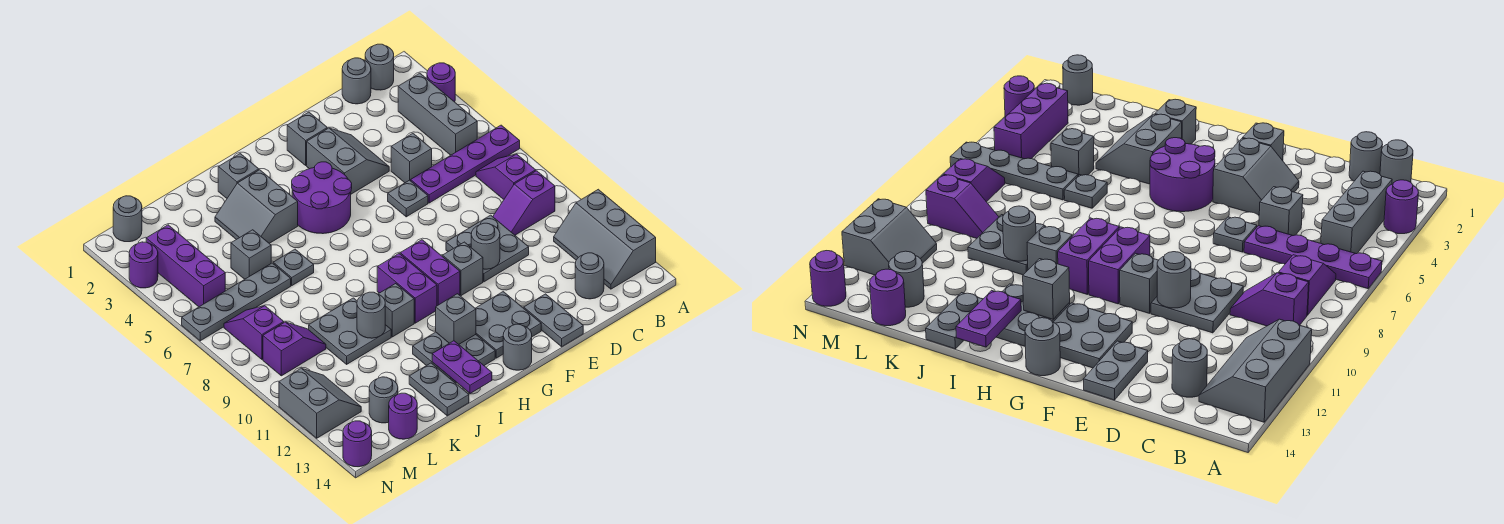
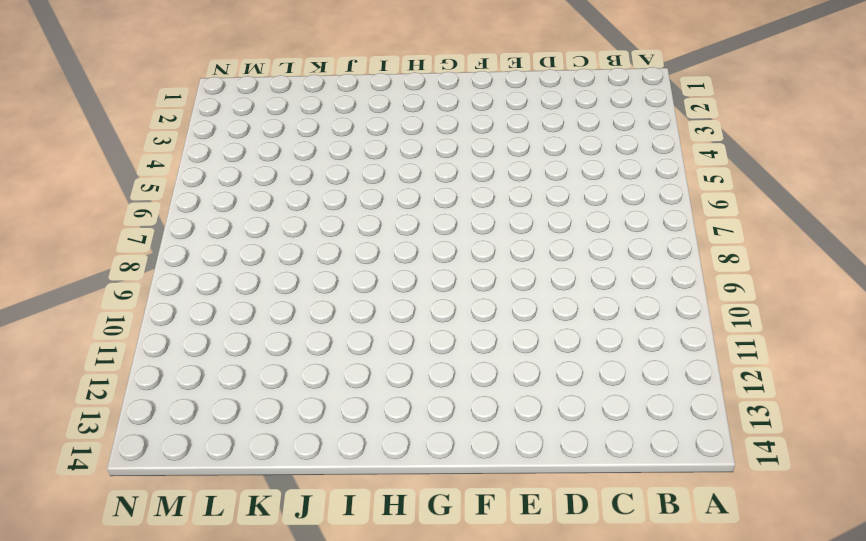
none -> purple 1x1 round brick [427,63,455,102]
none -> purple 1x4 plate [411,125,520,203]
none -> grey 2x3 slope [554,189,656,289]
none -> grey 1x1 round brick [365,44,394,90]

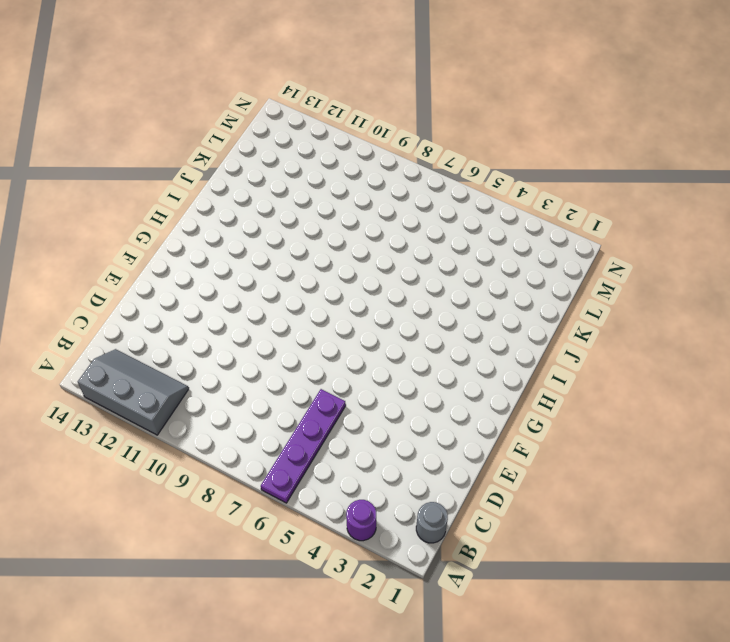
none -> grey 1x3 brick [398,73,477,155]
none -> purple 1x2 slope [476,154,536,199]
none -> purple 1x2 slope [493,171,555,235]
none -> grey 1x1 round brick [342,58,371,104]

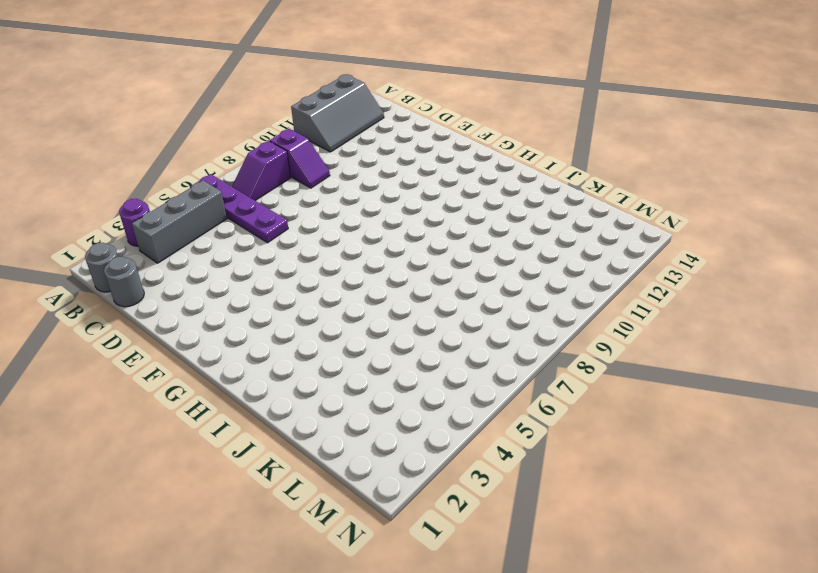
none -> grey 1x1 round brick [575,253,604,299]
none -> grey 1x1 brick [391,134,432,183]
none -> grey 2x2 plate [446,215,529,282]
none -> grey 2x2 slope [307,128,389,194]

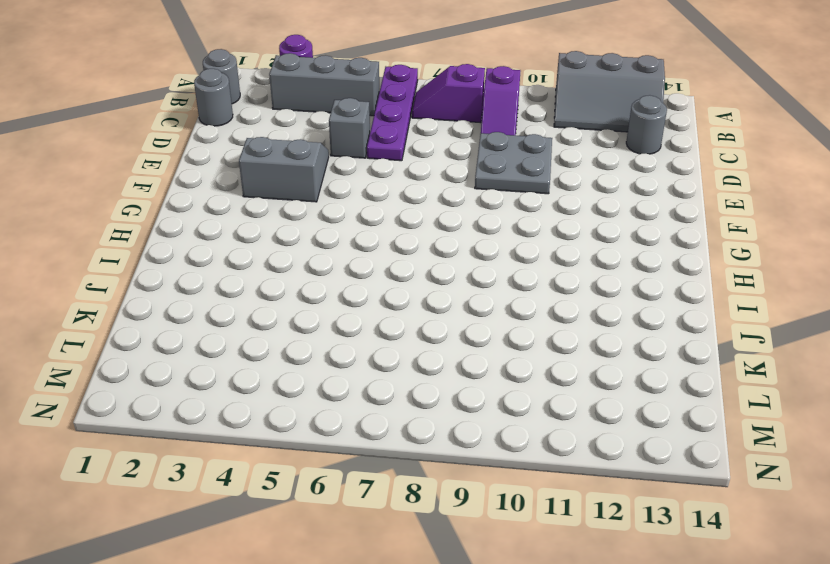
none -> grey 1x1 plate [388,180,428,217]
none -> grey 1x2 plate [524,294,583,347]
none -> grey 1x1 brick [287,112,327,165]
none -> grey 1x1 brick [443,242,483,296]

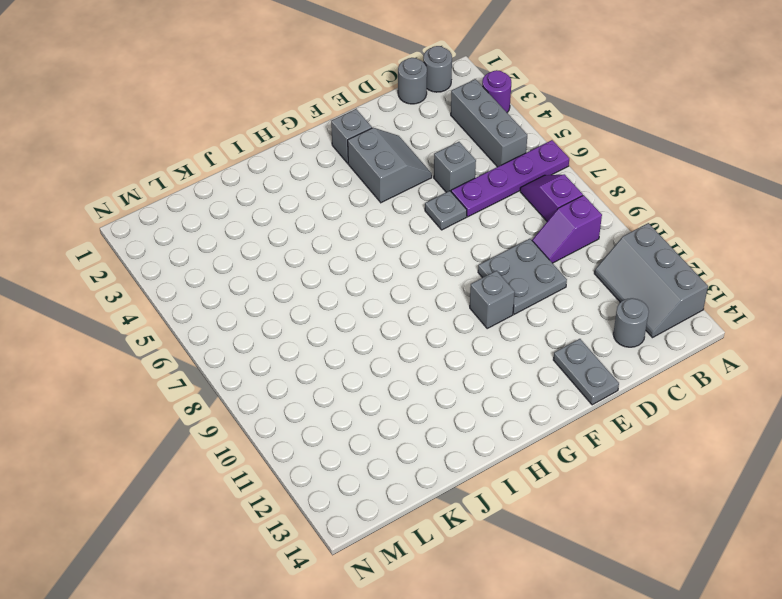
none -> grey 2x2 plate [475,292,541,358]
none -> purple 2x2 round brick [292,162,352,234]
none -> purple 1x2 brick [400,240,460,306]
none -> grey 1x1 round brick [503,324,532,370]

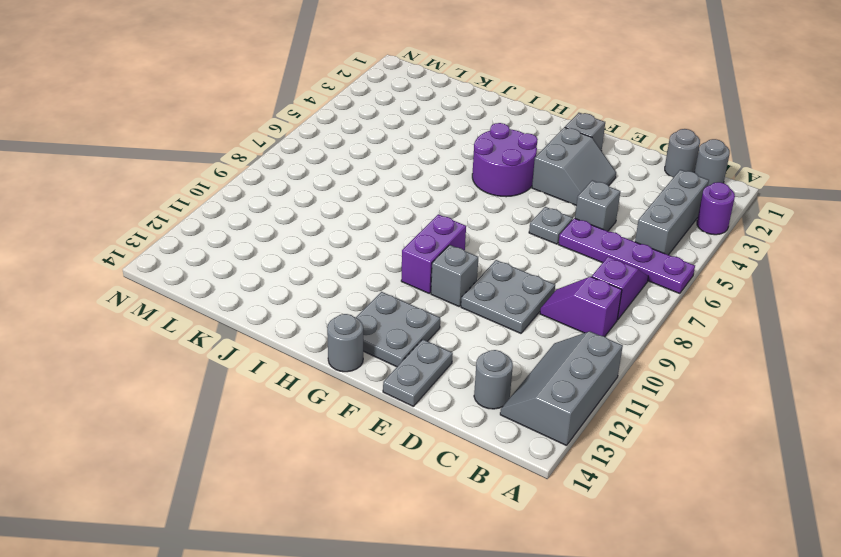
none -> purple 1x2 brick [377,254,437,323]
none -> grey 2x2 plate [413,332,495,383]
none -> grey 1x1 brick [218,154,259,198]
none -> grey 2x2 slope [215,170,298,243]

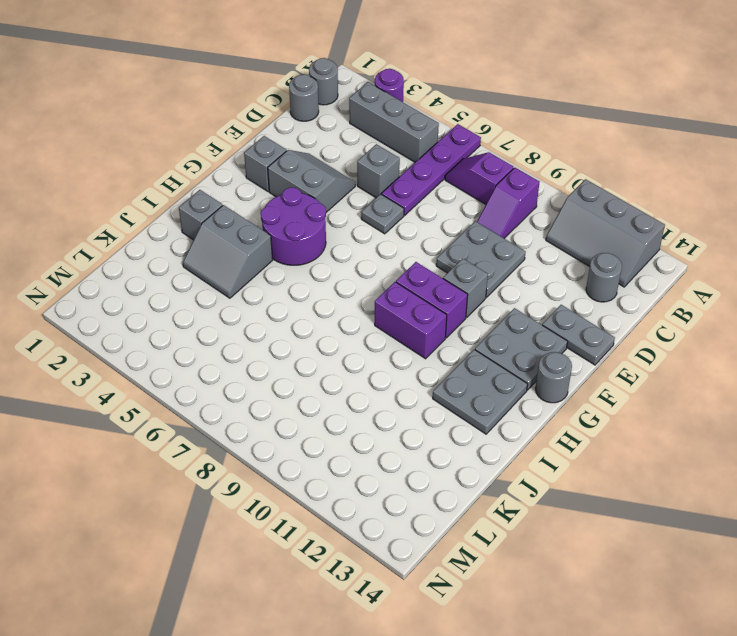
none -> grey 1x1 brick [379,284,414,337]
none -> grey 1x1 plate [273,249,314,286]
none -> grey 2x2 plate [309,298,391,364]
none -> grey 1x2 plate [409,363,469,416]

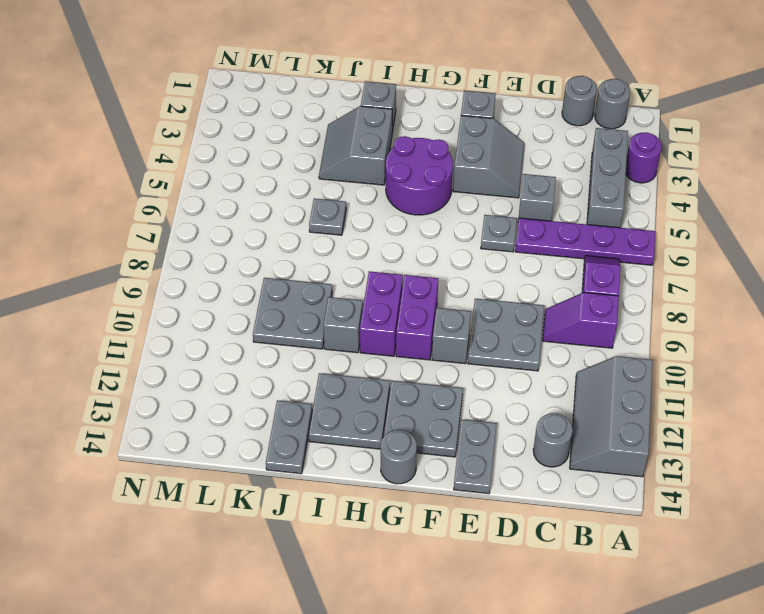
none -> grey 1x1 brick [231,230,271,279]
none -> grey 1x4 plate [182,263,291,341]
none -> purple 1x2 slope [263,322,326,376]
none -> grey 1x1 round brick [369,377,398,423]

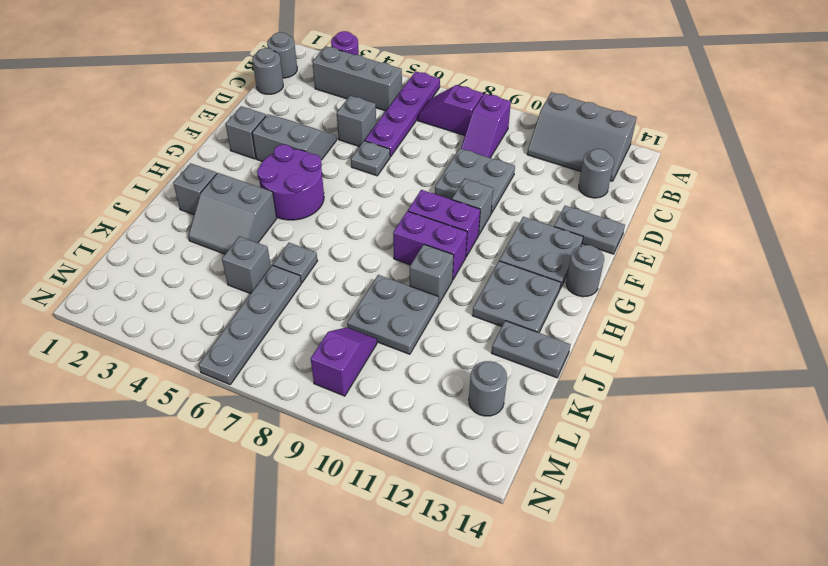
none -> purple 1x1 round brick [389,393,417,439]
none -> grey 1x1 round brick [113,196,142,242]
none -> purple 1x3 brick [146,225,225,307]
none -> purple 1x2 slope [224,306,284,359]

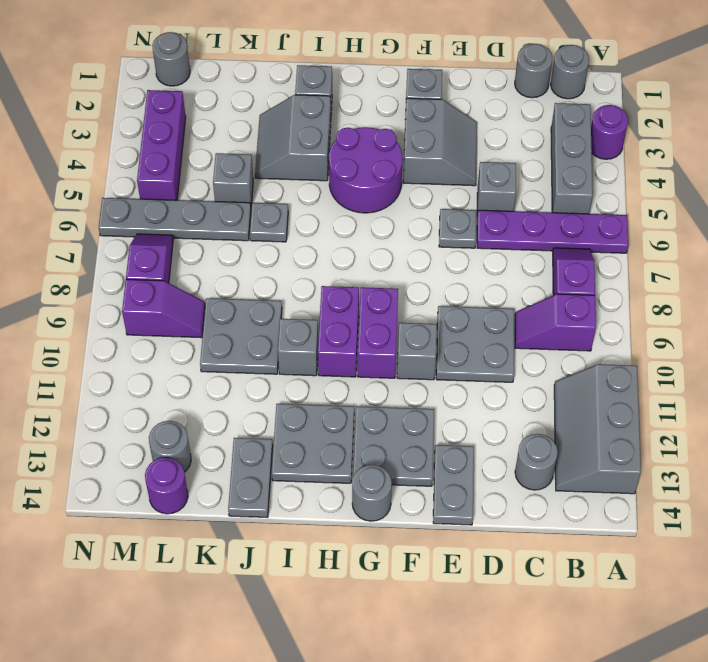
none -> grey 2x2 slope [279,368,361,438]
none -> purple 1x1 round brick [129,242,158,288]
none -> purple 1x1 round brick [343,421,372,467]
none -> grey 1x1 round brick [471,223,500,269]

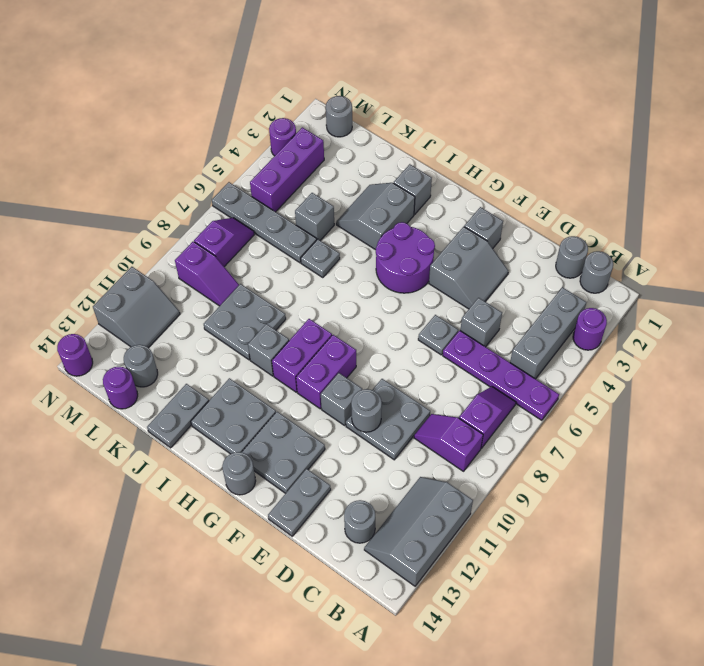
none -> grey 1x1 brick [436,294,476,344]
none -> purple 1x2 plate [432,341,492,393]
none -> grey 1x1 round brick [357,292,385,338]

